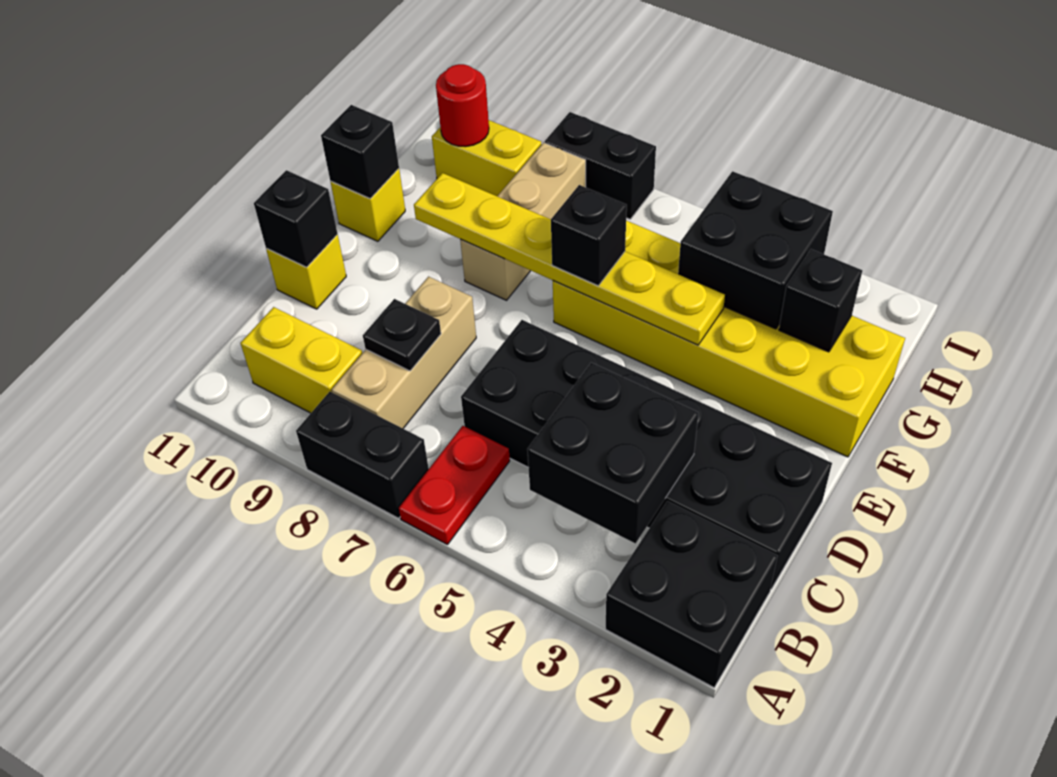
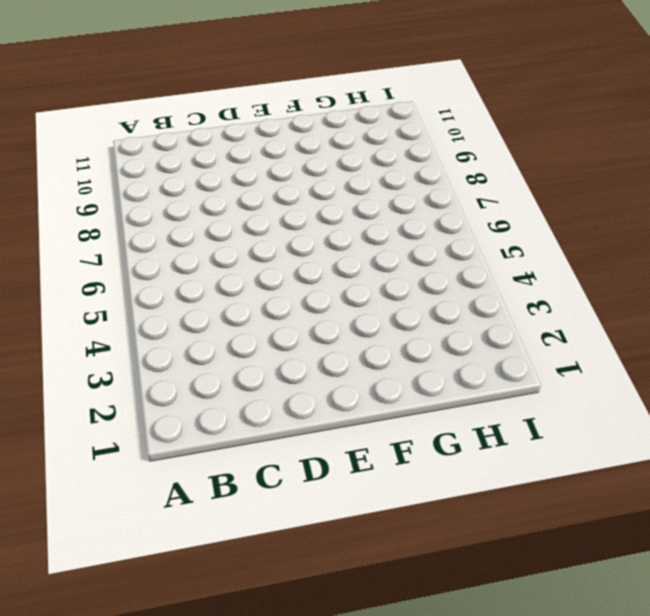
none -> black 2x2 brick [606,501,778,688]
none -> red 1x2 plate [399,426,510,544]
none -> black 1x2 brick [296,392,429,518]

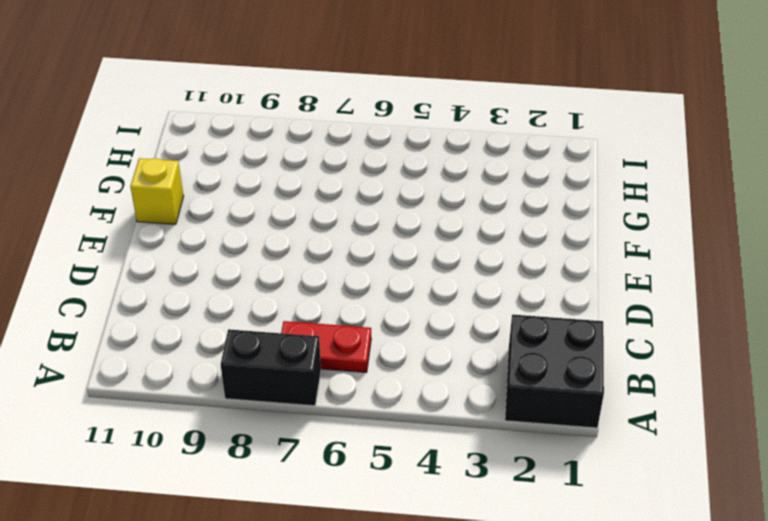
red 1x2 plate [281,321,371,373] -> red 1x2 plate turned to [399,426,510,544]
none -> tan 1x3 brick [332,277,476,428]
none -> yellow 1x2 brick [240,307,362,413]
none -> black 2x6 brick [461,320,832,589]

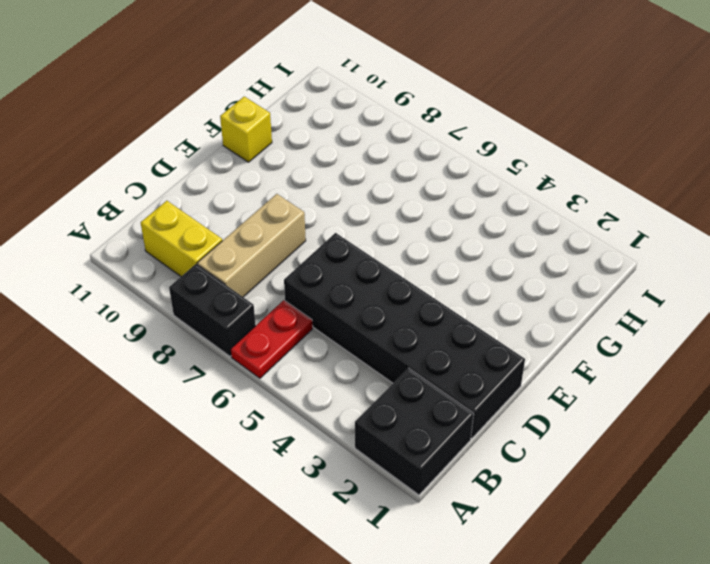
none -> yellow 1x1 brick [266,235,346,309]
none -> yellow 2x6 brick [553,221,905,457]
none -> tan 1x3 brick [460,143,586,300]

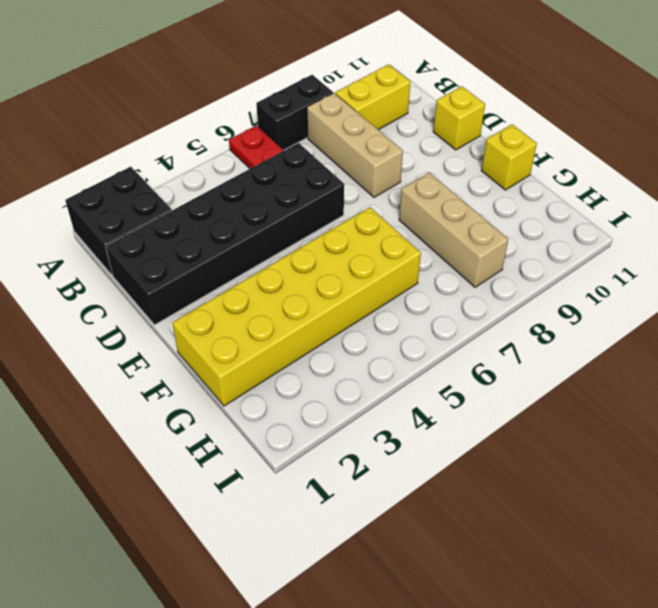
none -> yellow 1x2 brick [432,120,542,196]
none -> black 1x2 brick [545,112,656,219]
none -> black 2x2 brick [527,363,699,543]

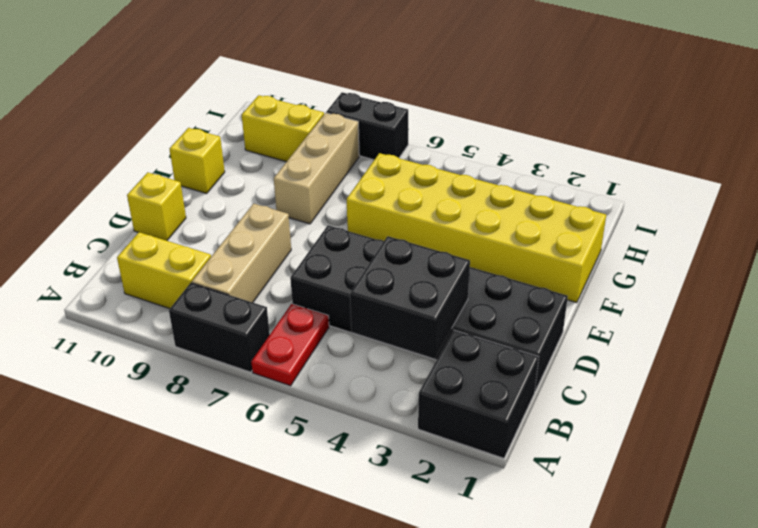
none -> black 1x1 plate [363,299,441,371]
none -> black 1x1 brick [254,170,338,267]
none -> yellow 1x6 plate [414,173,725,345]

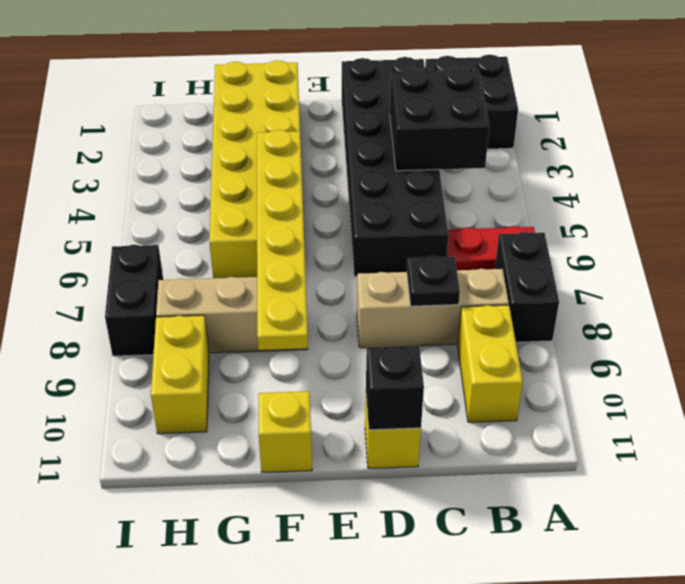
none -> black 1x1 brick [321,105,399,199]
none -> black 1x1 brick [779,249,862,352]
none -> black 2x2 brick [678,171,833,329]

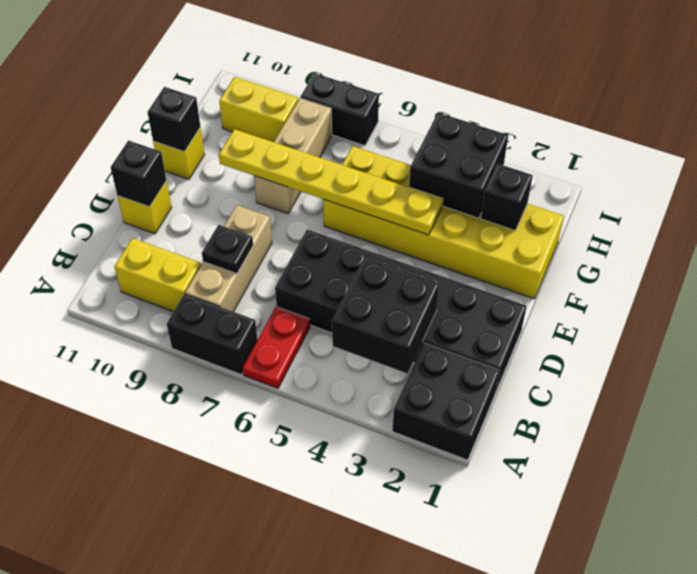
none -> red 1x1 round brick [436,64,489,147]
none -> black 1x1 brick [551,185,627,286]

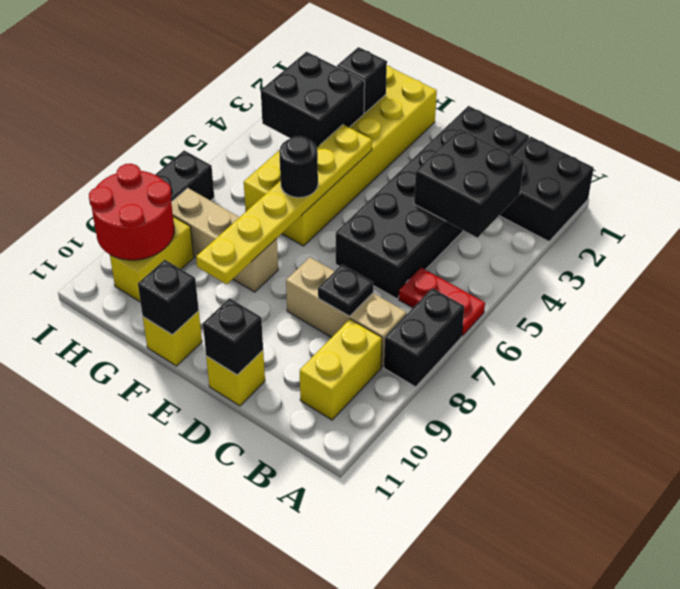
black 1x1 round brick [279,136,318,198] -> black 1x1 brick [551,185,627,286]
red 2x2 round brick [89,164,174,260] -> red 1x1 round brick [436,64,489,147]

